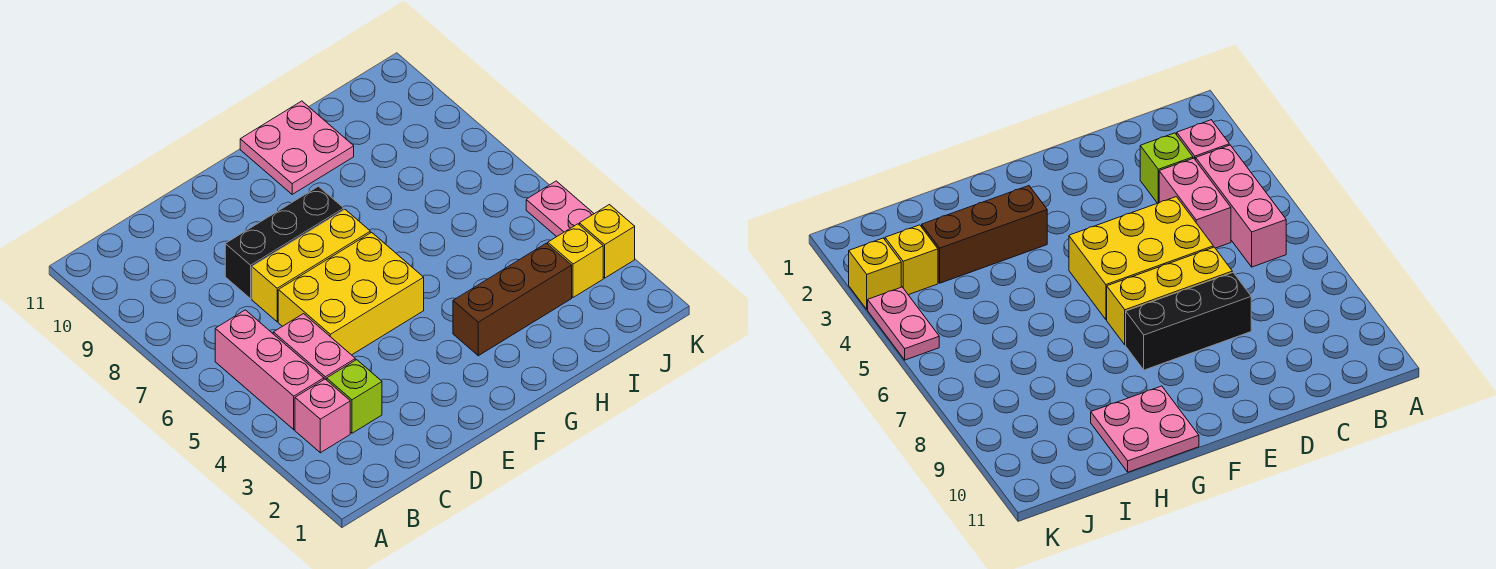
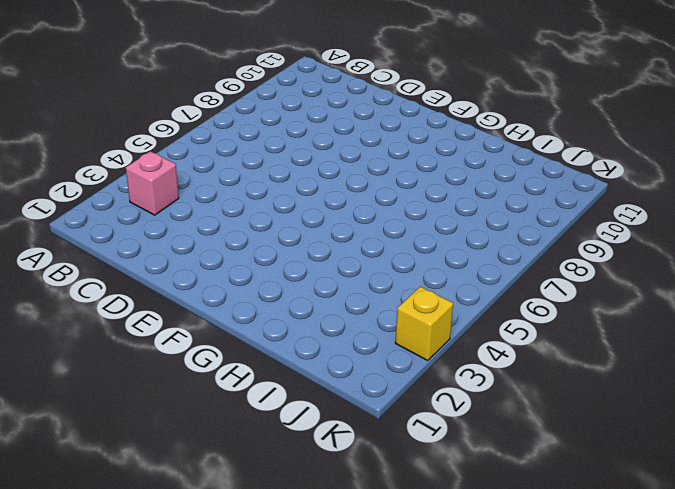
none -> pink 1x3 brick [215,310,324,430]
none -> lime 1x1 brick [327,360,382,433]
none -> pink 1x2 brick [273,314,355,380]

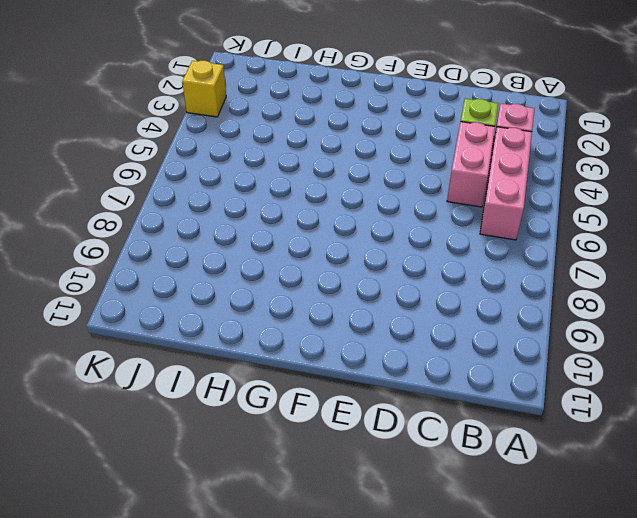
none -> yellow 2x3 brick [278,232,424,355]
none -> yellow 1x3 brick [252,210,370,322]
none -> black 1x3 brick [225,186,344,299]

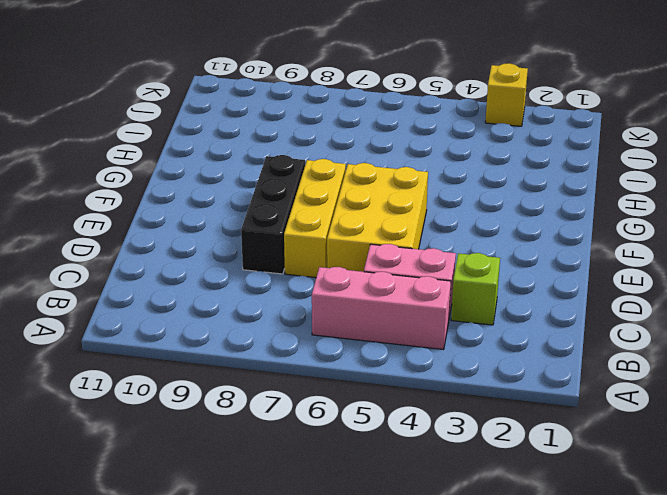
none -> pink 1x1 brick [295,379,350,453]
none -> brown 1x3 brick [453,243,572,356]
none -> pink 2x2 plate [240,101,354,194]

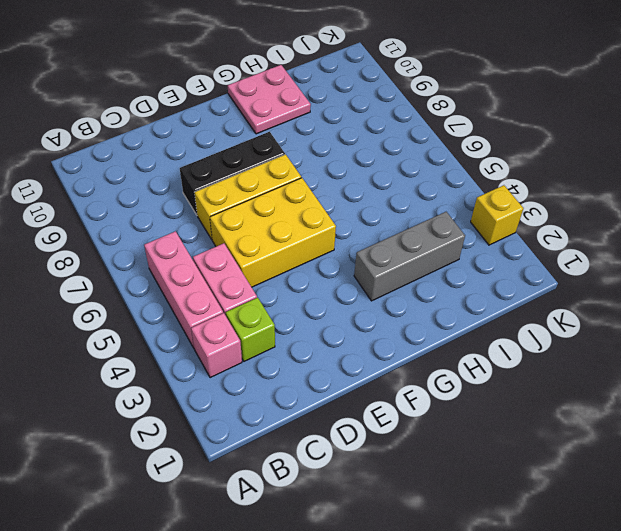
grey 1x3 brick [354,212,465,301] -> brown 1x3 brick [453,243,572,356]
none -> yellow 1x1 brick [548,224,603,298]
none -> pink 1x2 plate [526,181,594,237]

